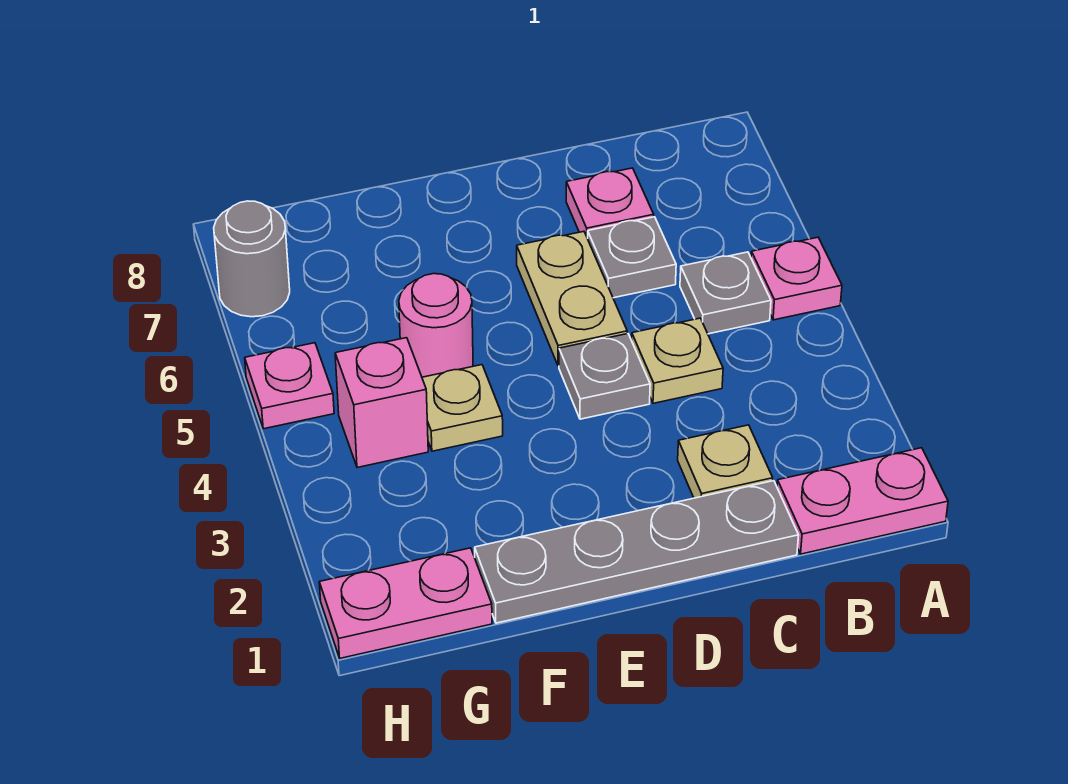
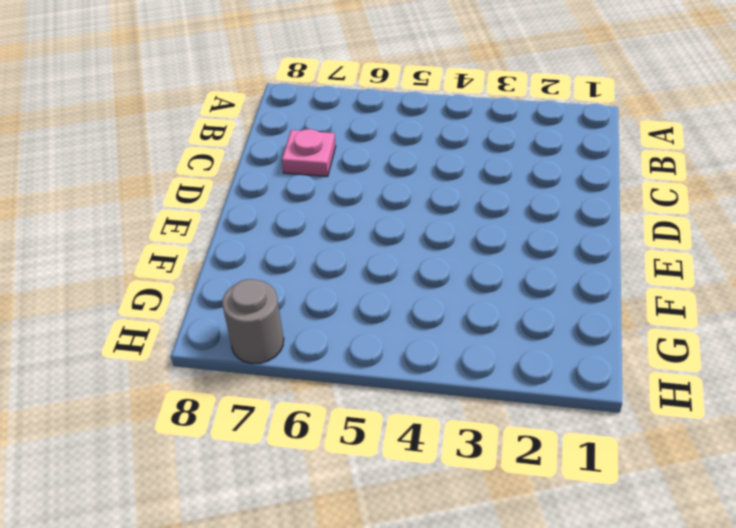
none -> pink 1x2 plate [777,448,948,554]
none -> pink 1x1 plate [751,237,842,320]
none -> grey 1x1 plate [680,252,771,334]

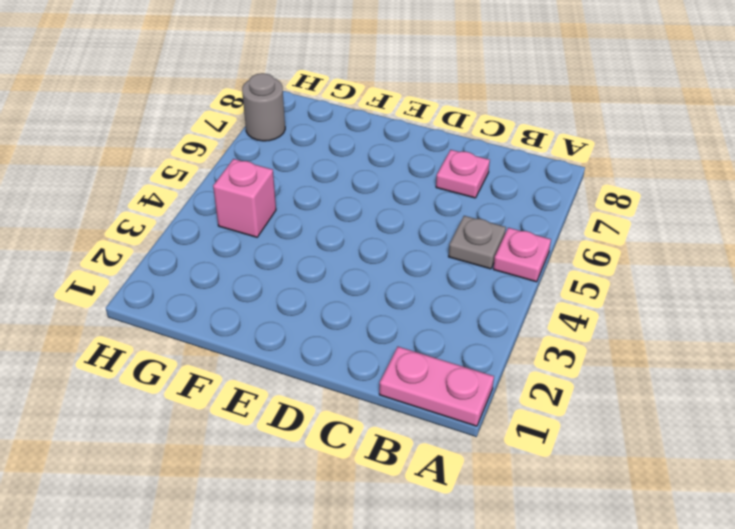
none -> grey 1x4 plate [475,481,799,623]
none -> tan 1x1 plate [678,425,773,498]
none -> tan 1x1 plate [632,318,723,403]

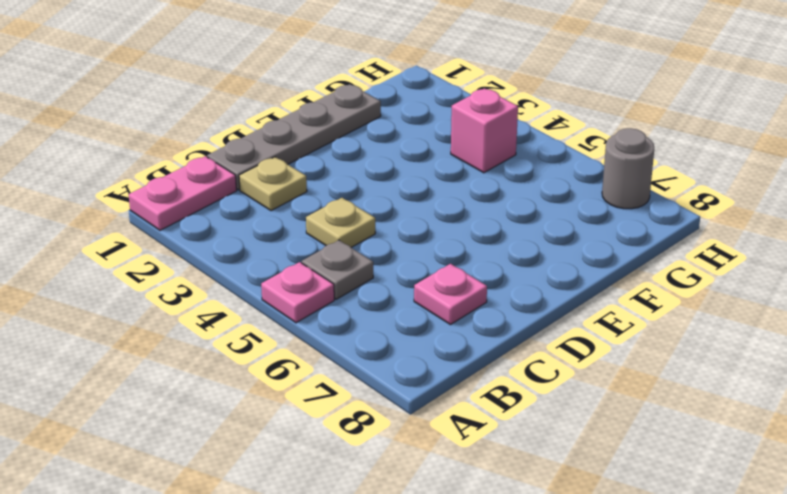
none -> grey 1x1 plate [588,217,676,298]
none -> grey 1x1 plate [559,334,650,419]
none -> tan 1x2 plate [517,231,627,366]

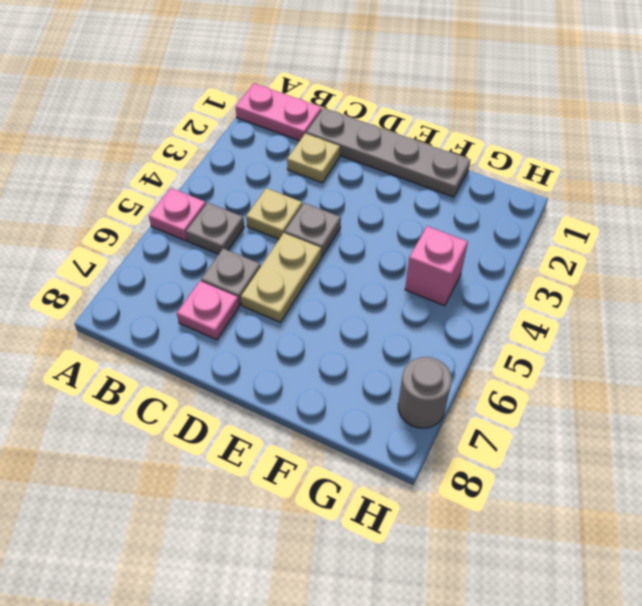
none -> tan 1x1 plate [422,365,503,451]
none -> pink 1x1 round brick [399,274,473,377]
none -> pink 1x2 plate [319,548,492,658]

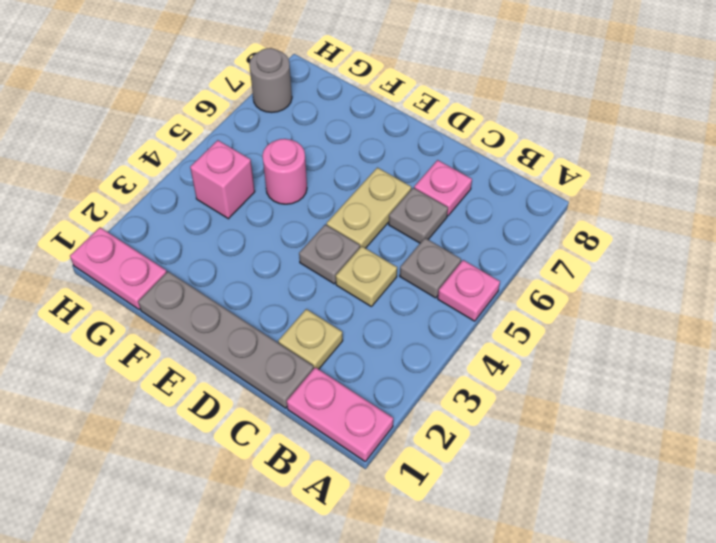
none -> tan 1x1 plate [422,365,503,451]
none -> pink 1x1 plate [245,343,334,429]

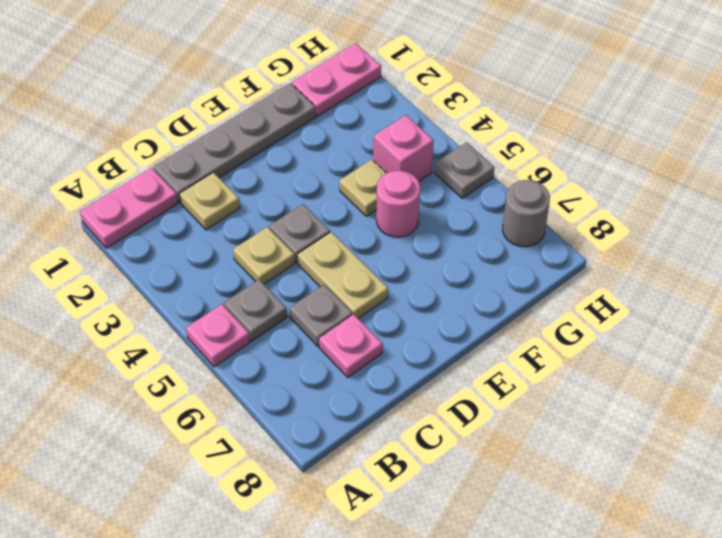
grey 1x1 plate [435,142,495,198] -> pink 1x1 plate [245,343,334,429]

